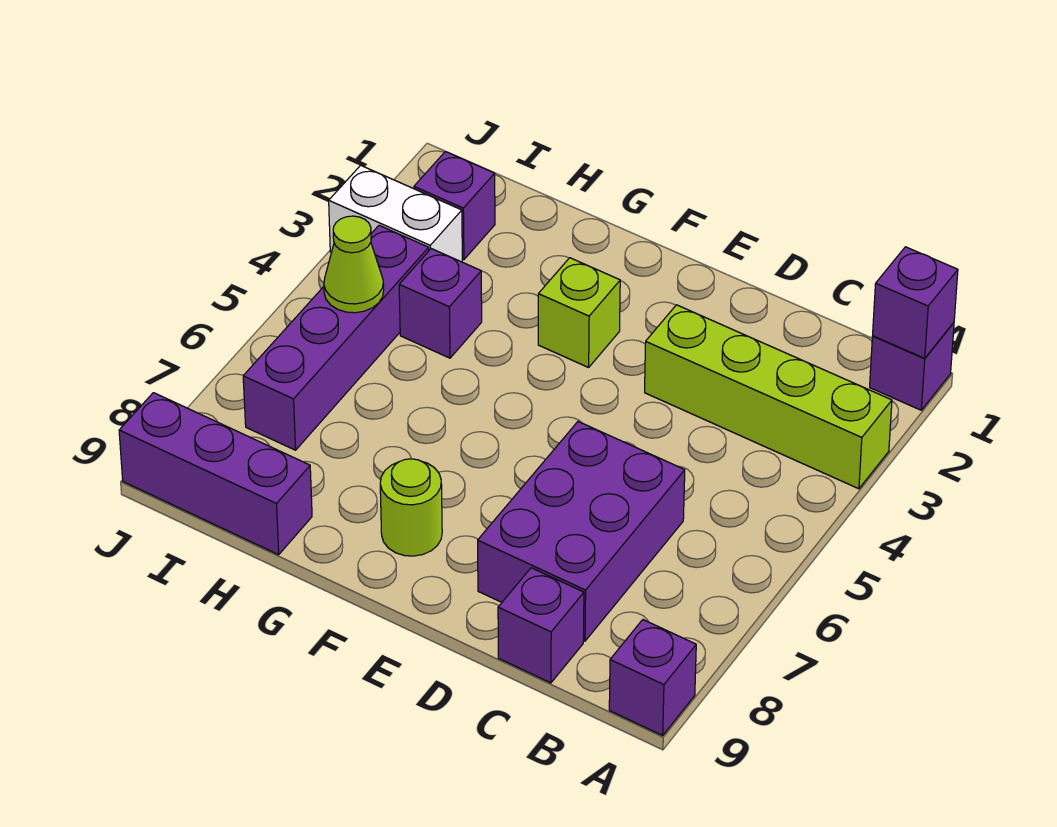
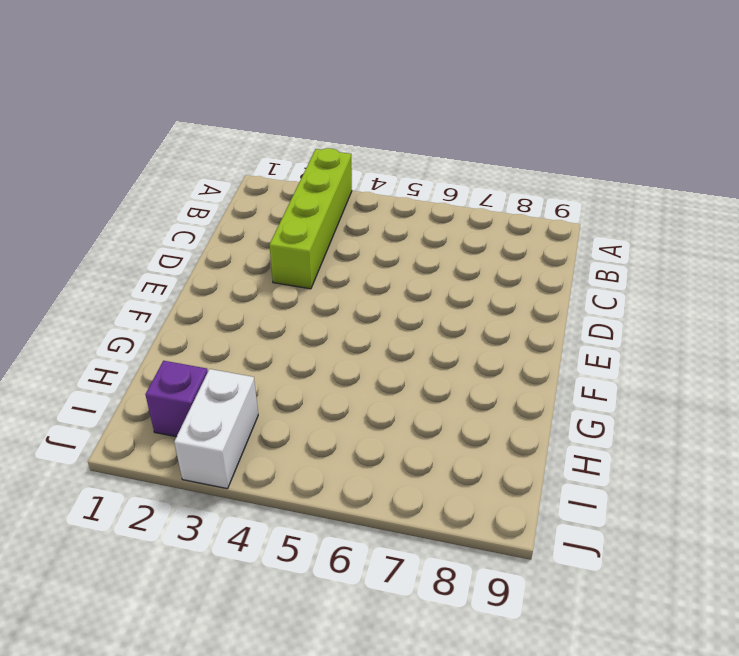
none -> purple 1x1 brick [870,323,954,410]
none -> purple 1x1 brick [609,620,696,735]
none -> purple 2x3 brick [478,422,685,641]

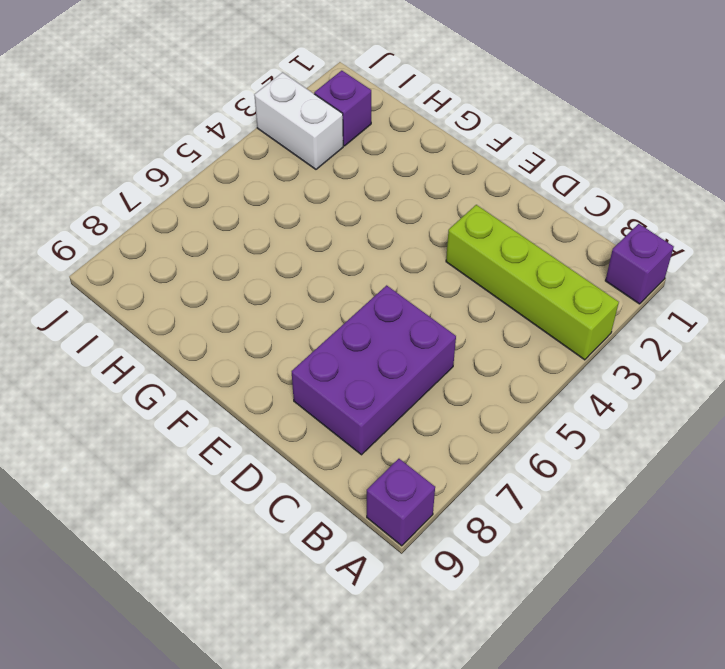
none -> purple 1x1 brick [498,568,584,683]
none -> lime 1x1 brick [538,258,620,367]
none -> lime 1x1 round brick [380,459,442,556]

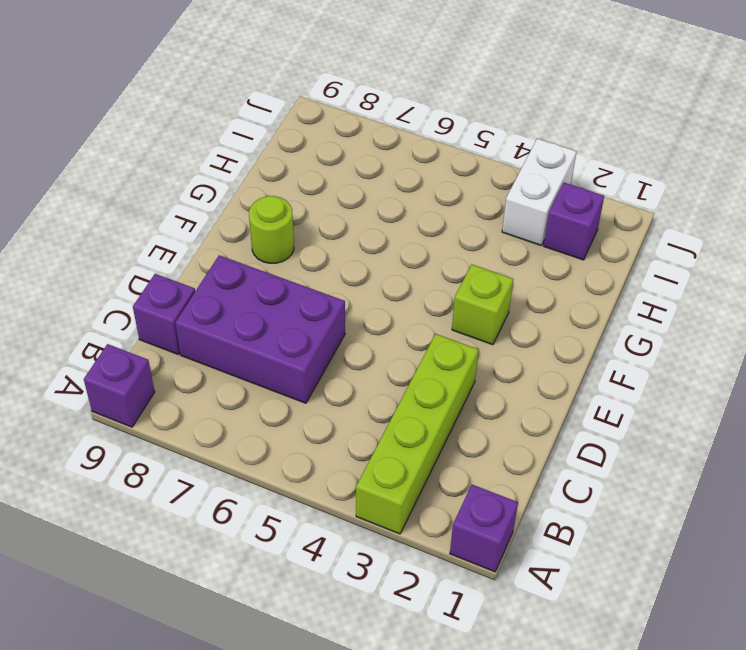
none -> purple 1x1 brick [399,249,482,358]
none -> purple 1x3 brick [119,393,312,555]
none -> purple 1x4 brick [243,225,429,450]

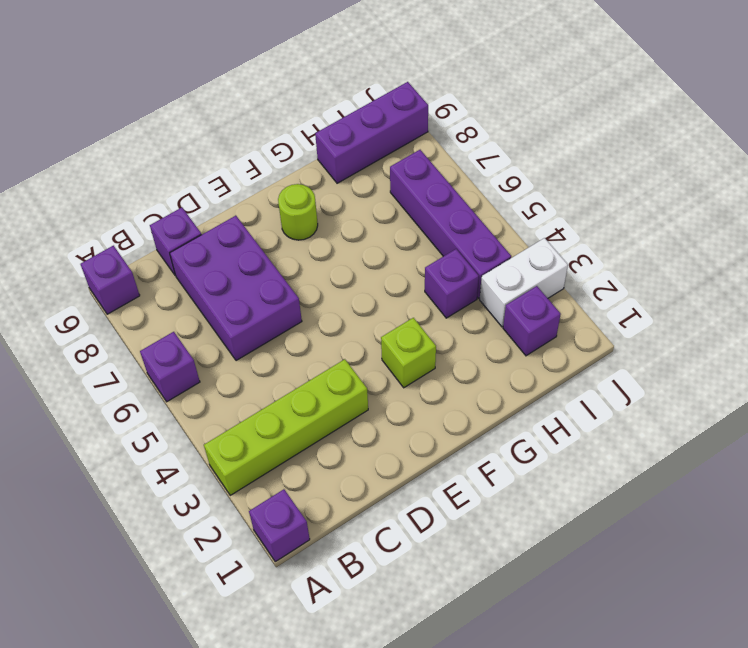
purple 1x1 brick [140,332,200,402] -> purple 1x1 brick moved to [873,247,958,358]
none -> lime 1x1 cone [324,216,384,313]

